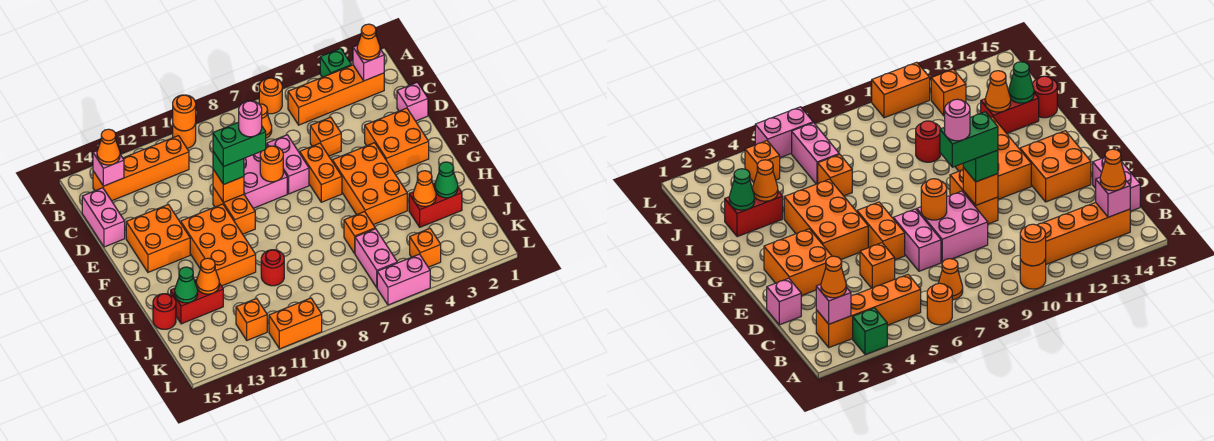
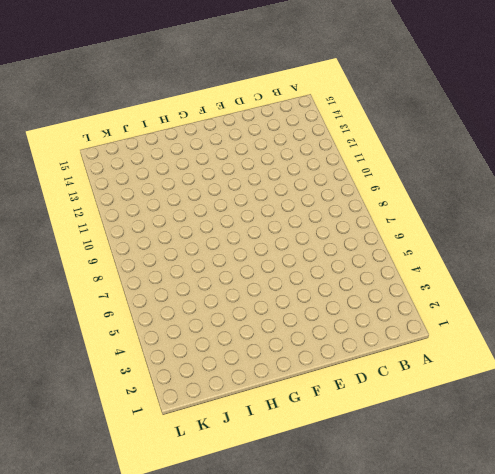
none -> green 1x1 brick [320,48,351,77]
none -> orange 1x1 round brick [259,78,282,114]
none -> orange 1x1 round brick [173,124,196,148]
none -> orange 1x4 brick [288,65,384,125]

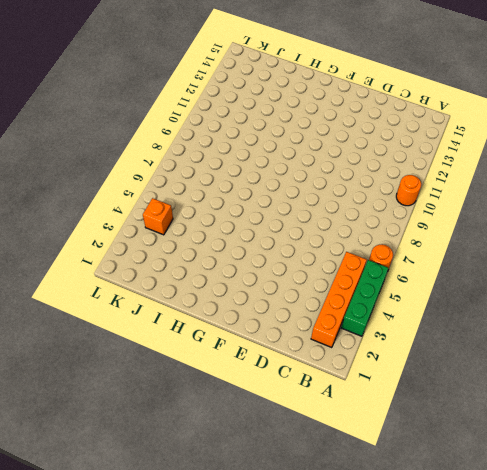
green 1x3 brick [341,260,389,336] -> green 1x1 brick [320,48,351,77]
none -> orange 1x1 cone [259,104,272,138]
none -> orange 1x4 brick [93,136,189,201]
none -> pink 1x2 brick [82,188,125,247]
none -> pink 1x1 brick [397,82,428,121]

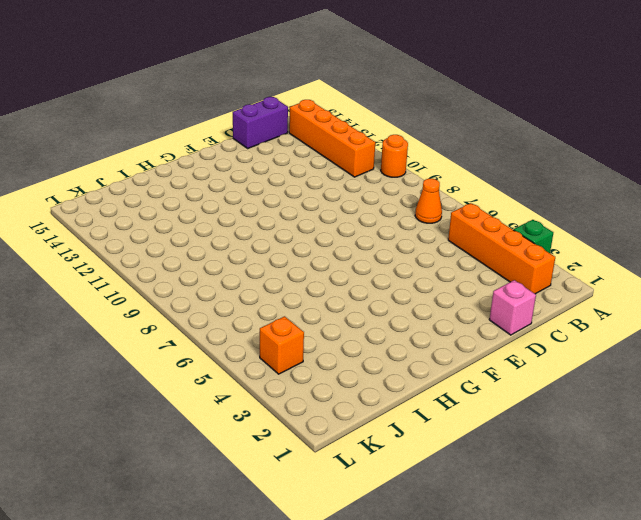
purple 1x2 brick [233,97,288,148] -> pink 1x2 brick [82,188,125,247]
none -> orange 1x1 round brick [259,78,282,114]
none -> orange 1x1 brick [310,117,341,156]
none -> pink 1x2 brick [267,135,309,194]
none -> pink 2x2 brick [244,144,287,208]

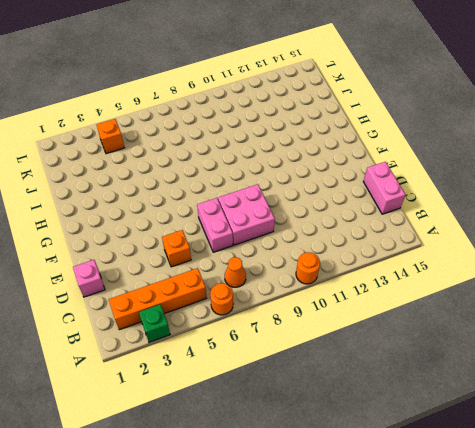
none -> orange 1x4 brick [93,136,189,201]
none -> orange 2x2 brick [365,108,429,173]
none -> orange 1x2 brick [300,143,342,202]
none -> orange 1x2 brick [213,187,255,234]

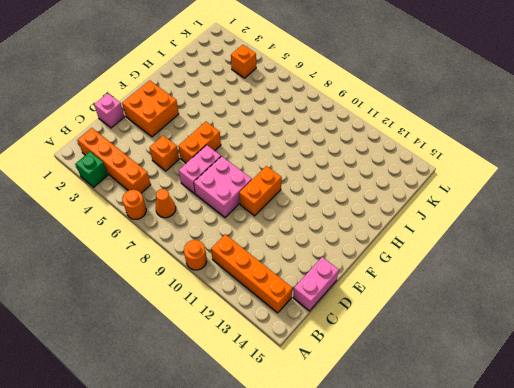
none -> orange 2x2 brick [126,205,190,272]
none -> orange 2x3 brick [332,143,407,225]
none -> orange 2x3 brick [181,204,256,286]
none -> red 1x2 brick [409,183,462,227]

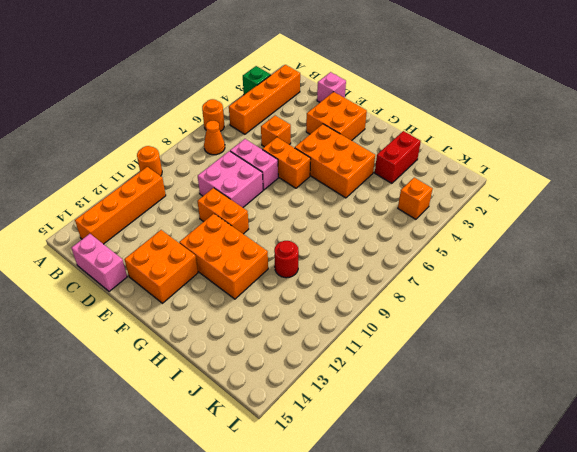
none -> orange 1x1 brick [344,212,375,253]
none -> red 1x2 brick [171,280,223,324]
none -> red 1x1 round brick [153,294,176,329]
none -> pink 1x2 brick [355,229,397,287]

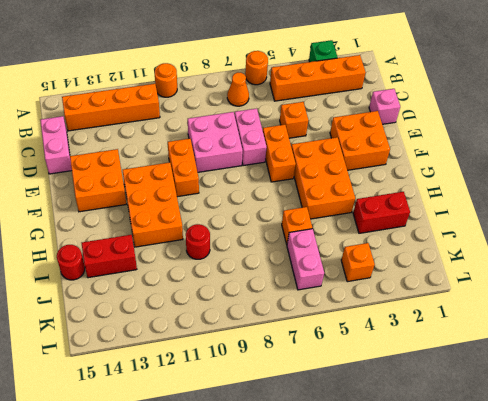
none -> orange 1x1 brick [236,298,267,340]
none -> pink 1x2 brick [377,254,430,305]
none -> orange 1x2 brick [269,298,322,349]
none -> orange 1x1 round brick [173,95,196,131]

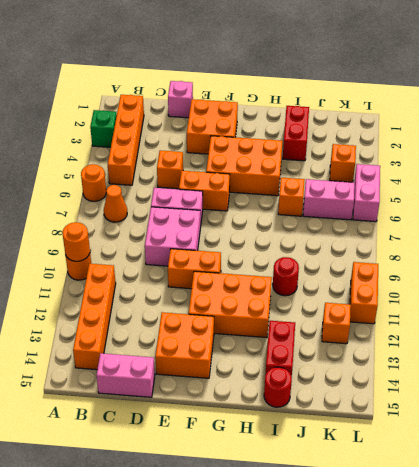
none -> pink 1x1 brick [353,46,384,81]
none -> pink 1x1 brick [93,151,124,186]
none -> orange 1x1 round brick [260,146,283,182]
none -> orange 1x1 brick [213,169,244,203]

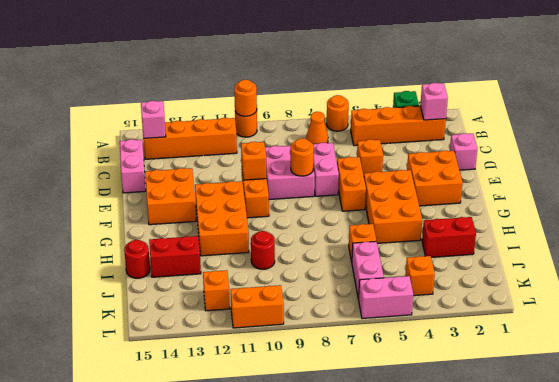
none -> green 1x1 cone [435,162,458,198]
none -> orange 1x1 cone [413,171,436,206]
none -> orange 1x1 cone [196,258,219,294]
none -> green 1x1 cone [175,267,198,303]

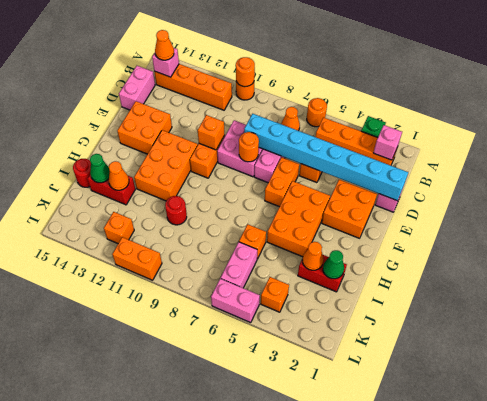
cyan 1x8 brick [244,114,408,201] -> none
none -> orange 1x1 cone [357,24,380,60]
none -> green 1x1 brick [213,151,244,185]
none -> green 1x2 brick [213,122,266,167]
none -> pink 1x1 round brick [239,101,262,137]

